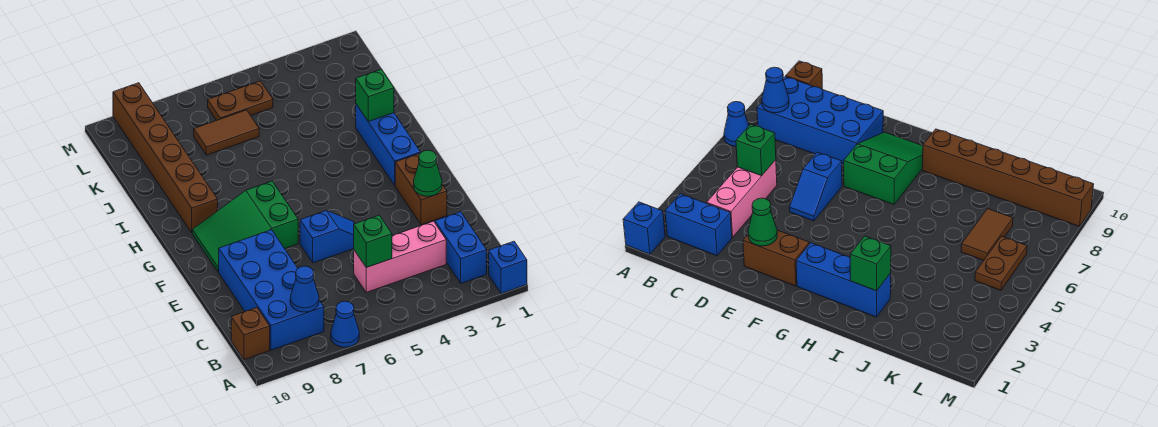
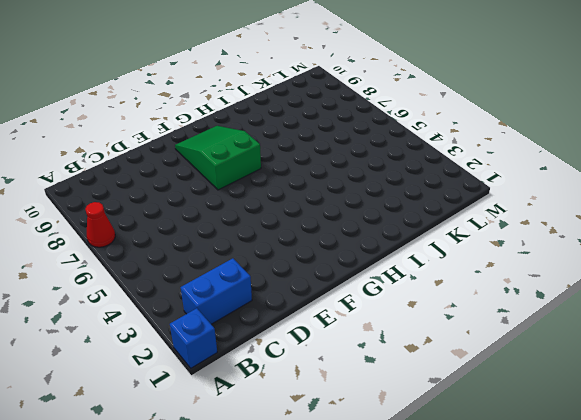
red 1x1 cone [85,202,115,247] -> blue 1x1 cone [331,301,359,347]
none -> blue 2x4 brick [219,230,324,350]
none -> brown 1x1 brick [231,308,270,360]
none -> pink 1x3 brick [354,221,446,292]

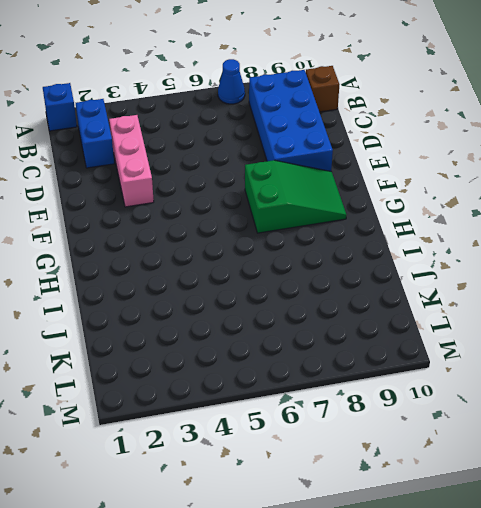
pink 1x3 brick [109,115,154,207] -> pink 1x3 brick turned to [354,221,446,292]
none -> brown 1x2 brick [395,153,447,225]
none -> blue 1x2 slope [300,210,355,263]
none -> blue 1x3 brick [356,104,421,185]

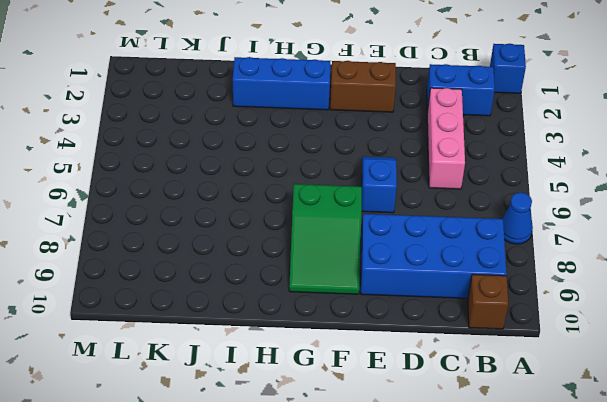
none -> brown 1x6 brick [113,83,218,233]
none -> brown 1x2 tile [194,110,259,155]
none -> brown 1x2 plate [208,81,273,120]

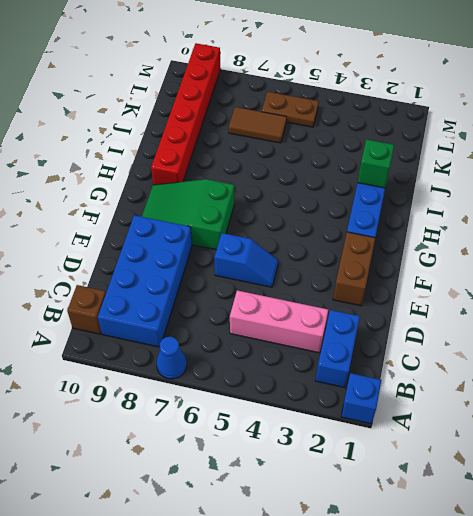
red 1x6 brick [151,43,221,185] -> brown 1x6 brick [113,83,218,233]
none -> blue 1x1 cone [290,266,319,312]
none -> green 1x1 brick [354,215,392,267]
none -> green 1x1 cone [414,150,442,196]

